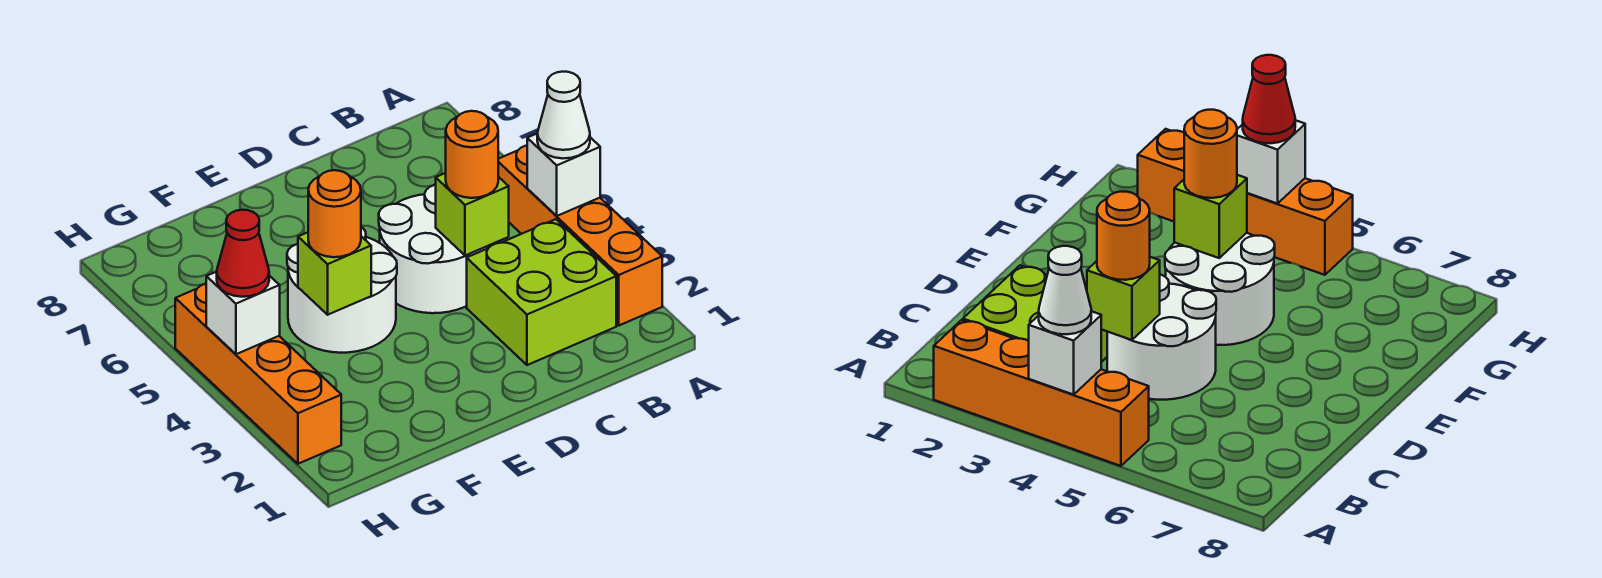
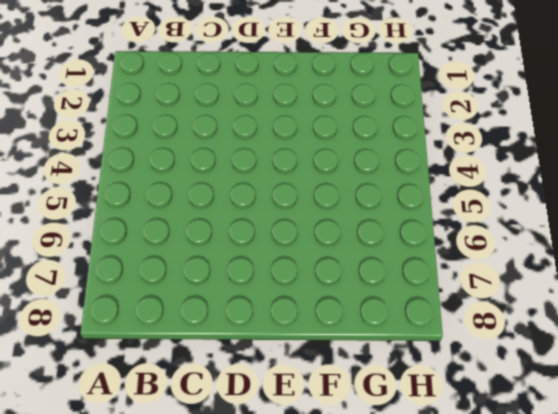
none -> orange 1x4 brick [498,145,662,325]
none -> lime 2x2 brick [467,219,616,365]
none -> white 2x2 round brick [379,185,488,313]

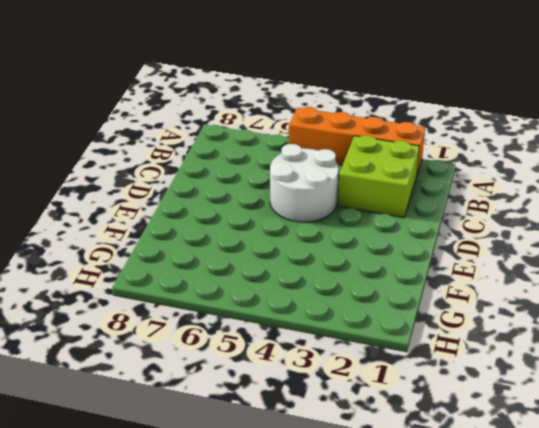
none -> white 2x2 round brick [287,227,397,353]
none -> orange 1x4 brick [175,284,341,464]
none -> white 1x1 brick [527,134,600,216]

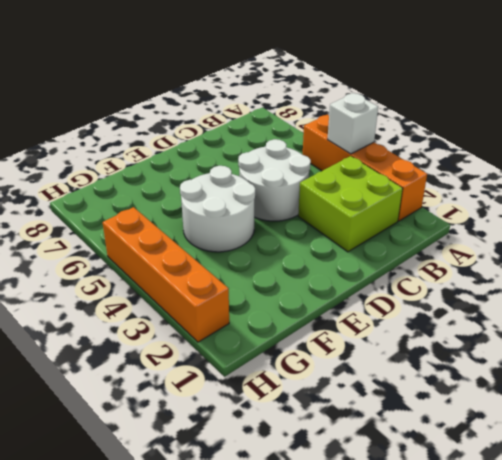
none -> lime 1x1 brick [436,173,509,256]
none -> lime 1x1 brick [298,232,371,315]
none -> white 1x1 brick [206,272,280,354]

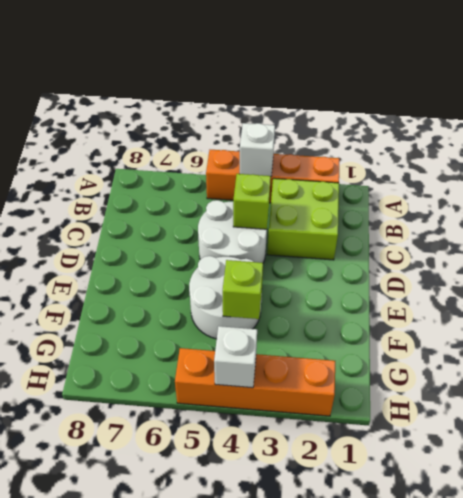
none -> white 1x1 cone [537,72,590,158]
none -> orange 1x1 round brick [446,111,498,198]
none -> orange 1x1 round brick [308,170,361,257]

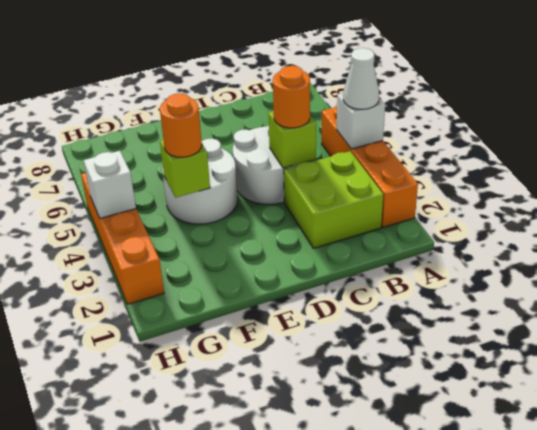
none -> red 1x1 cone [217,210,269,297]

